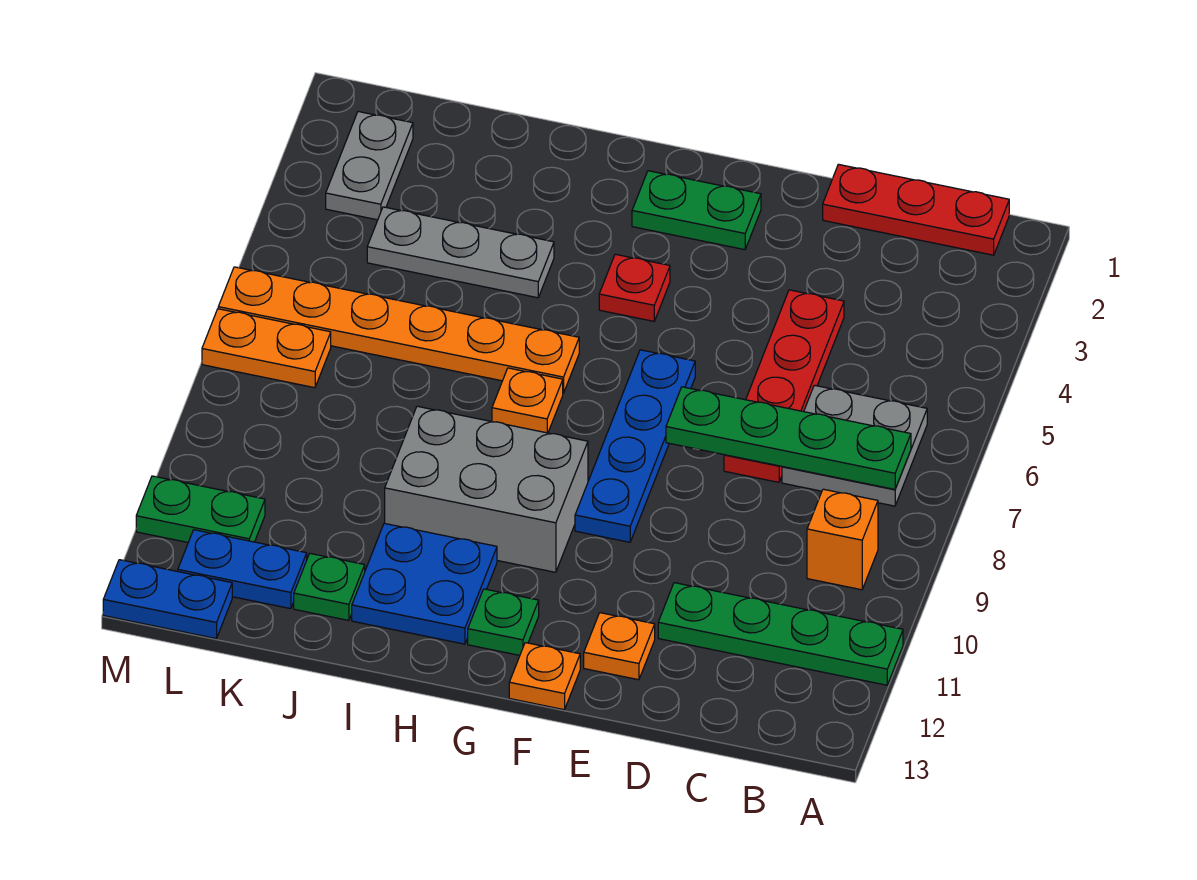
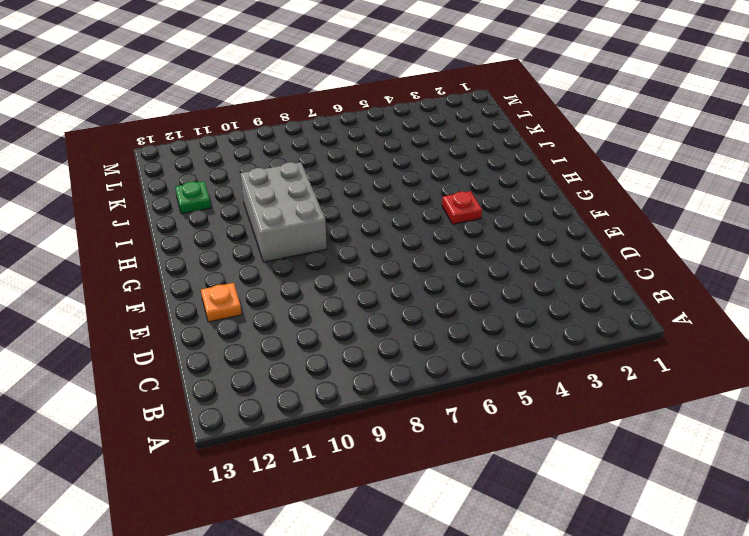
none -> green 1x4 plate [658,583,903,685]
none -> red 1x3 plate [823,164,1009,255]
none -> grey 2x2 plate [782,385,927,506]

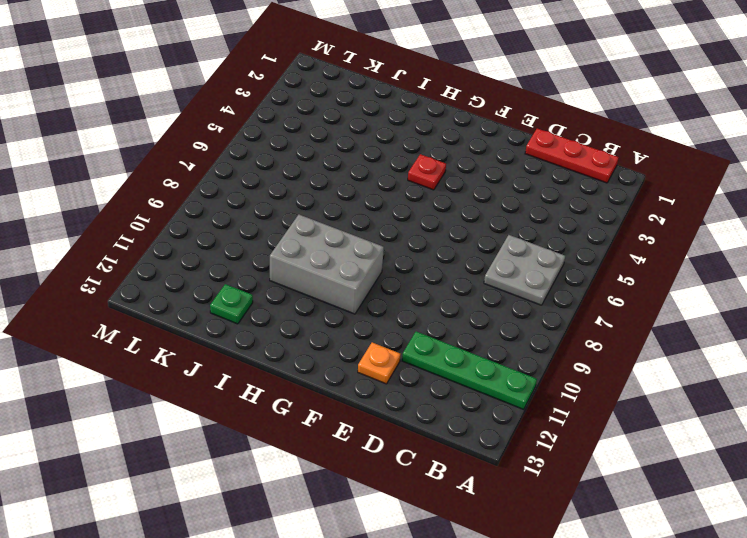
none -> orange 1x1 brick [807,489,878,590]
none -> red 1x4 plate [724,290,844,482]
none -> green 1x2 plate [632,171,761,250]

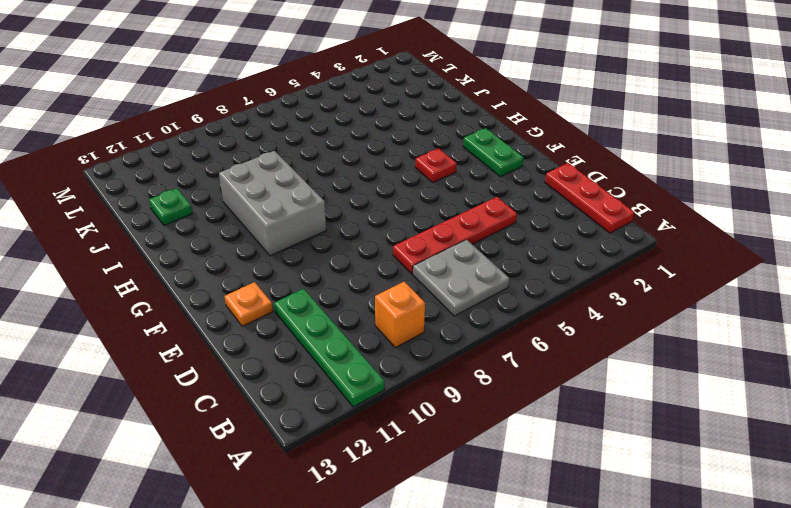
none -> blue 1x4 plate [575,350,695,542]
none -> orange 1x1 plate [509,643,580,710]
none -> green 1x1 plate [468,589,539,655]

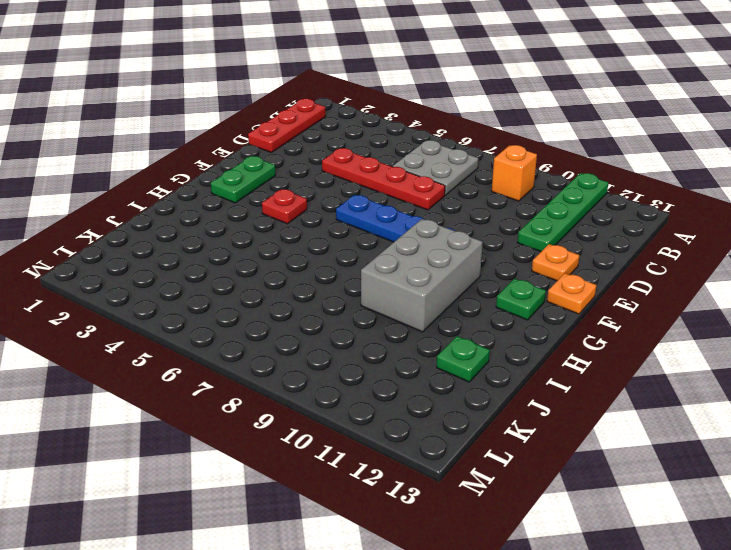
none -> orange 1x6 plate [218,267,579,393]
none -> orange 1x1 plate [492,368,563,433]
none -> blue 2x2 plate [352,523,497,644]

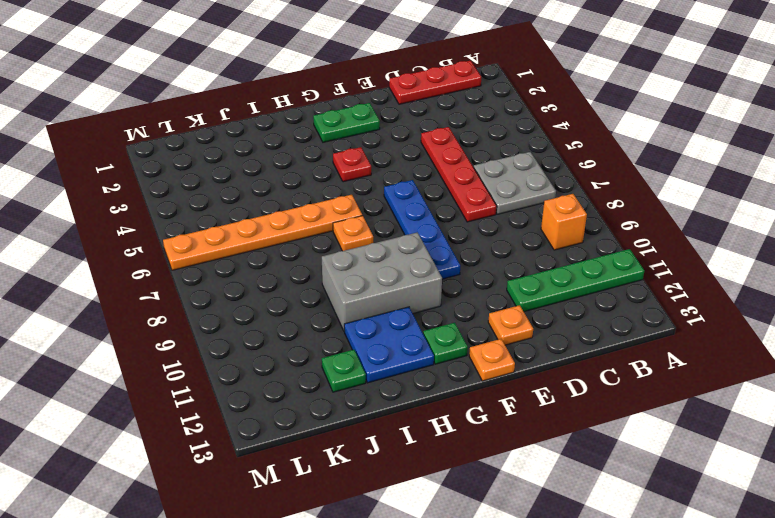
none -> grey 1x3 plate [367,207,554,298]
none -> blue 1x2 plate [178,530,307,609]
none -> grey 1x2 plate [326,112,413,220]

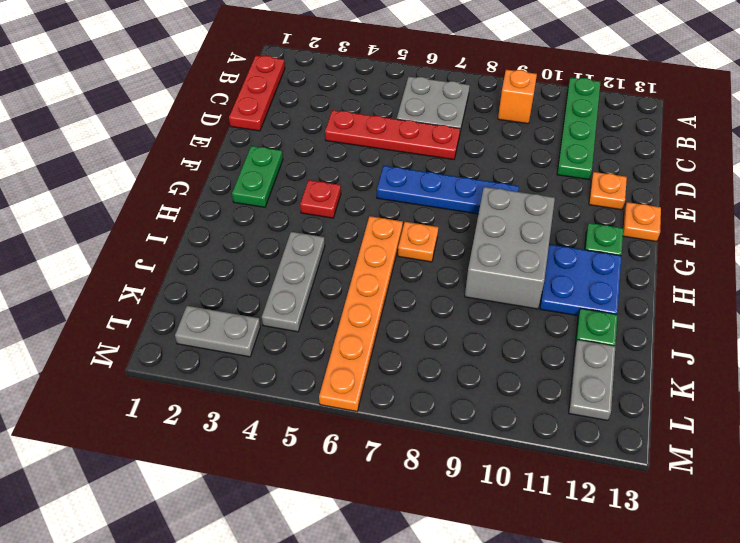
grey 1x2 plate [569,340,615,421] -> blue 1x2 plate [178,530,307,609]
none -> orange 1x2 plate [202,309,331,388]
none -> green 1x2 plate [136,476,265,542]
none -> blue 1x2 plate [103,560,232,638]

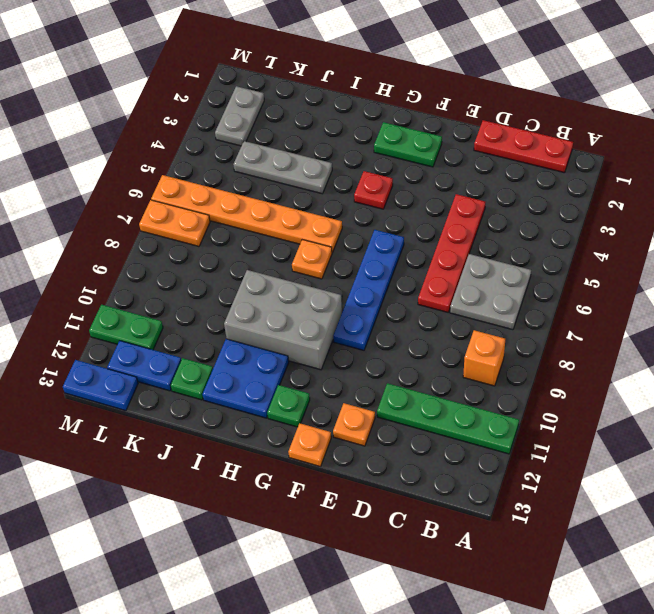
none -> green 1x4 plate [666,387,911,489]

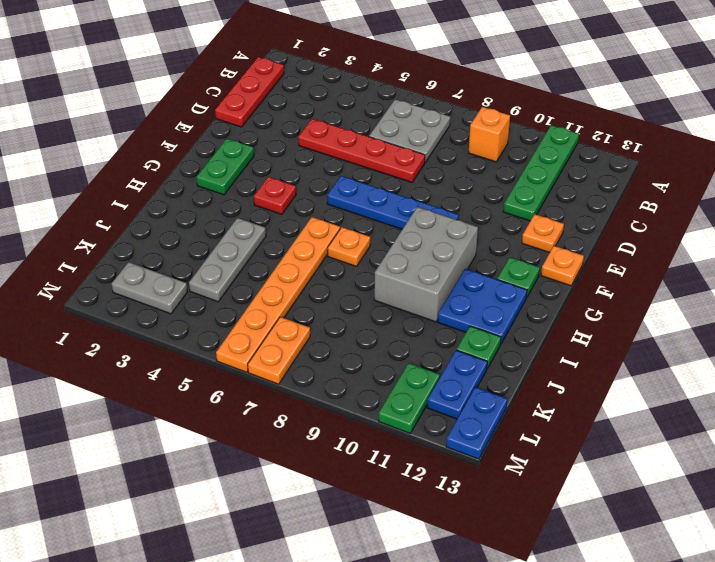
none -> green 1x4 plate [666,387,911,489]

